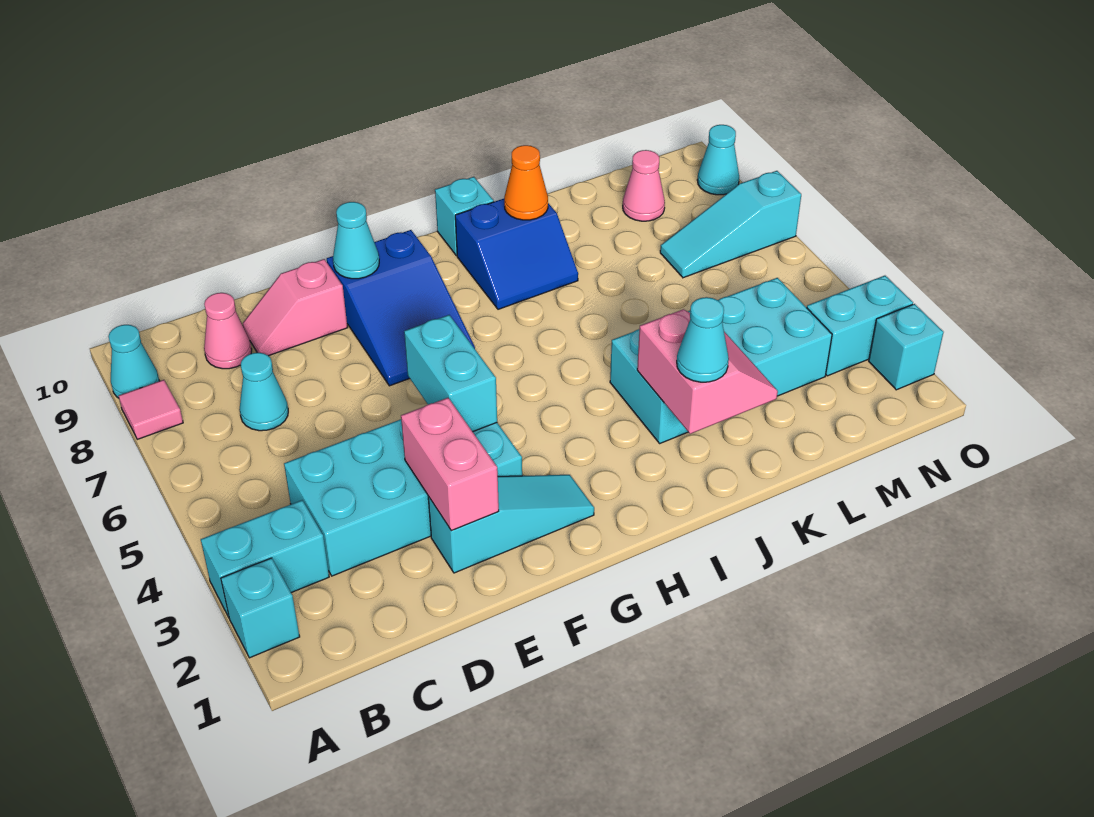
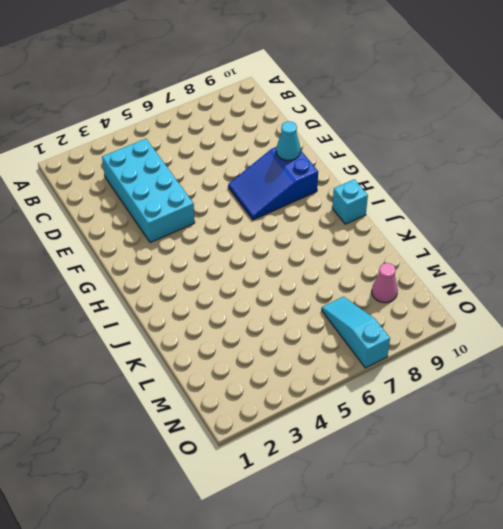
none -> cyan 1x1 brick [221,558,300,658]
none -> cyan 1x2 brick [201,500,329,617]
none -> pink 1x1 tile [119,380,183,439]

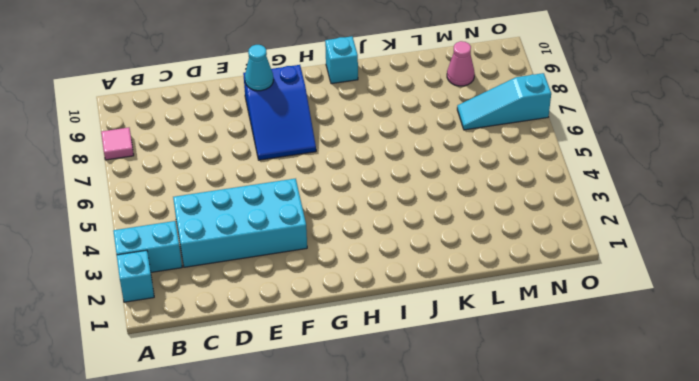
none -> cyan 1x1 cone [108,325,159,398]
none -> cyan 1x1 cone [239,353,288,431]
none -> pink 1x1 cone [204,293,252,369]

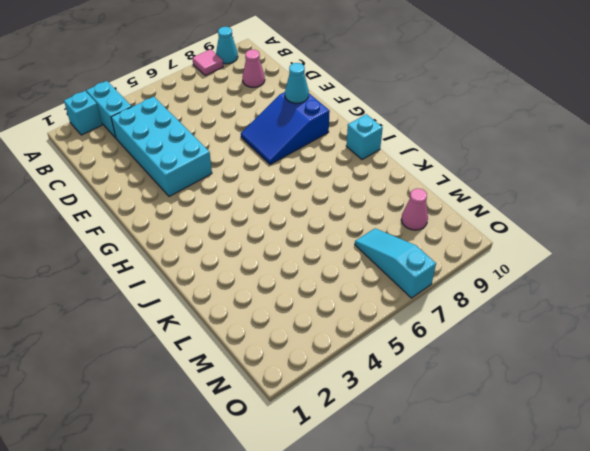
none -> cyan 1x1 cone [239,353,288,431]
none -> pink 1x2 slope [243,259,347,356]
none -> cyan 1x3 slope [428,475,594,573]

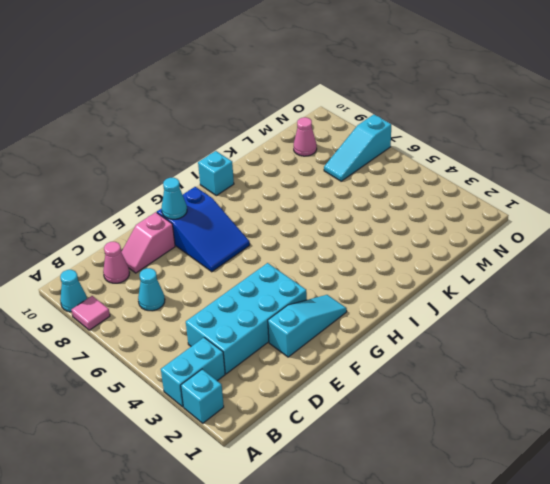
none -> blue 2x2 slope [455,199,578,309]
none -> cyan 2x4 brick [610,278,832,443]
none -> cyan 1x2 brick [807,276,913,376]

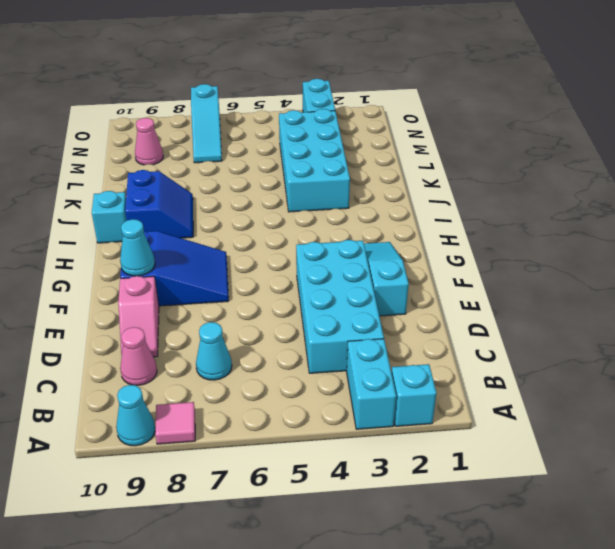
none -> cyan 1x1 brick [869,304,944,390]
none -> cyan 1x1 cone [697,125,739,195]
none -> pink 1x2 brick [401,398,499,531]

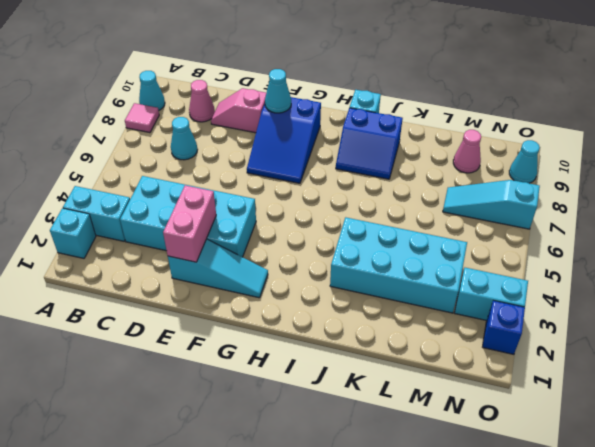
blue 1x1 brick [483,301,525,354] -> cyan 1x1 brick [869,304,944,390]
none -> cyan 1x2 brick [404,315,497,432]
none -> pink 2x2 slope [637,309,778,434]
none -> orange 1x1 cone [504,145,548,220]

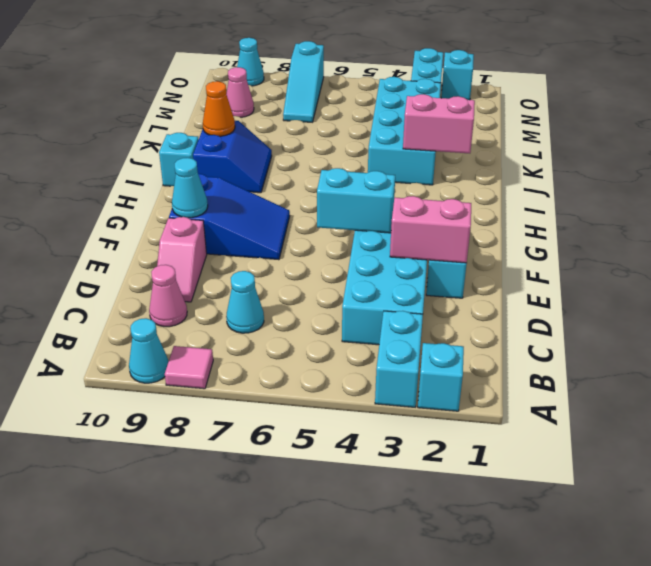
none -> cyan 1x1 cone [677,297,729,382]

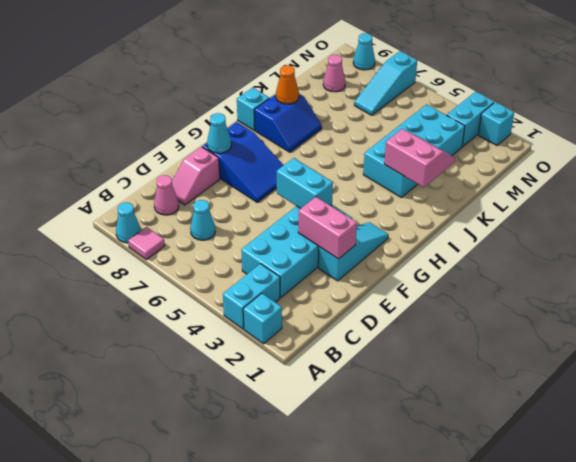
none -> cyan 1x1 cone [677,297,729,382]

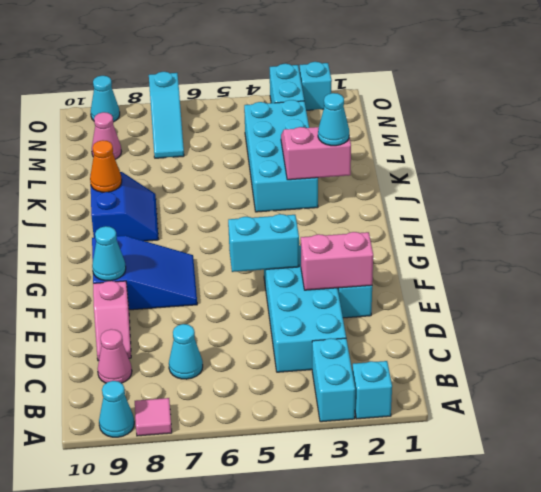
none -> cyan 1x1 brick [435,177,494,256]

